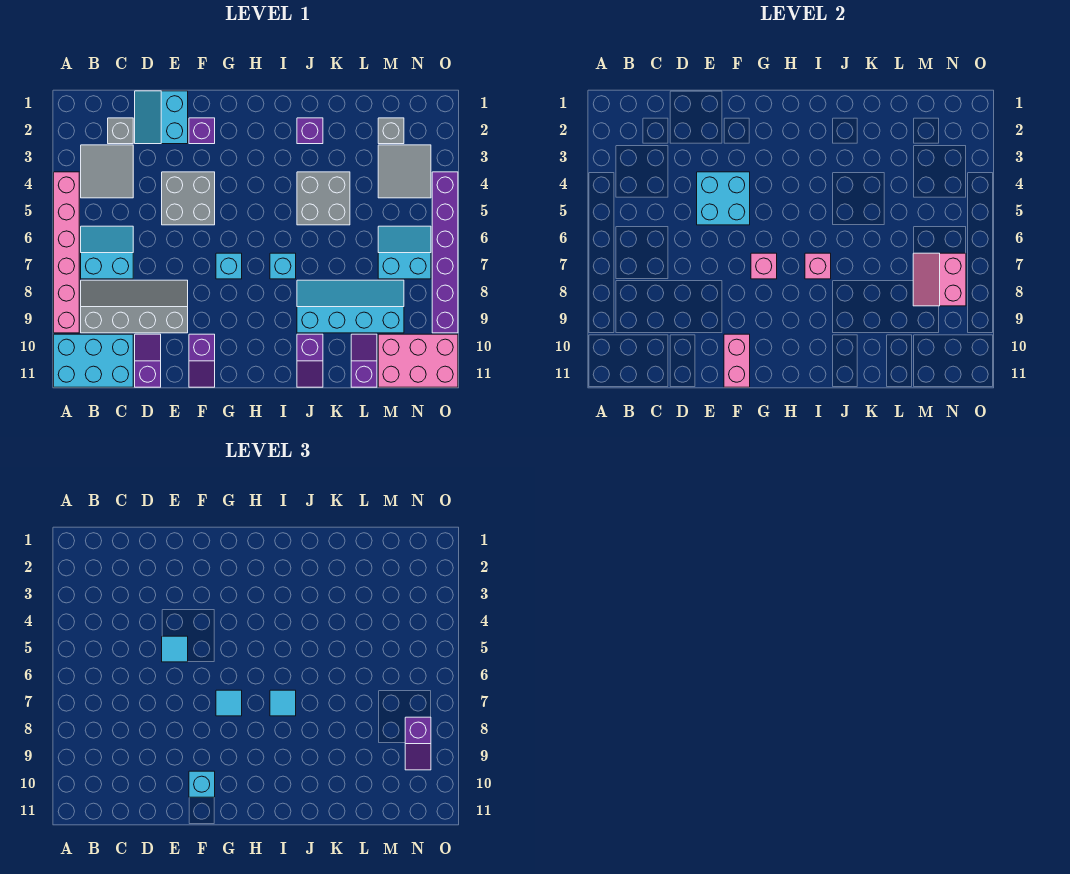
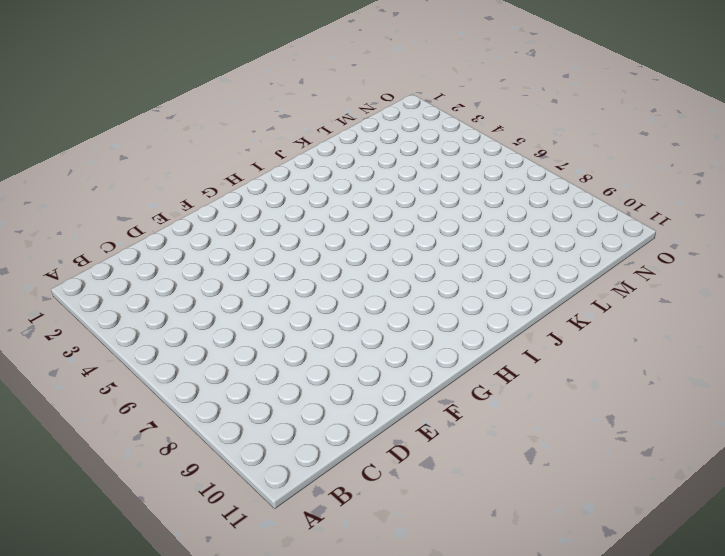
none -> pink 1x6 brick [54,172,79,333]
none -> cyan 2x3 brick [54,334,133,387]
none -> grey 2x2 tile [81,145,133,198]
none -> cyan 2x2 slope [81,226,133,279]

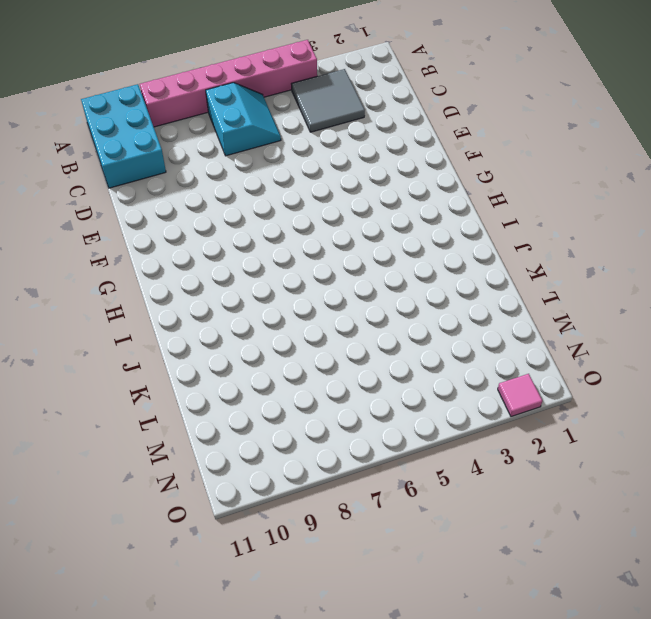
pink 1x1 tile [498,374,542,417] -> none
none -> grey 2x4 slope [81,280,188,333]
none -> grey 1x1 brick [108,118,133,144]
none -> cyan 2x2 slope [135,91,188,144]
none -> purple 1x2 slope [135,334,161,387]

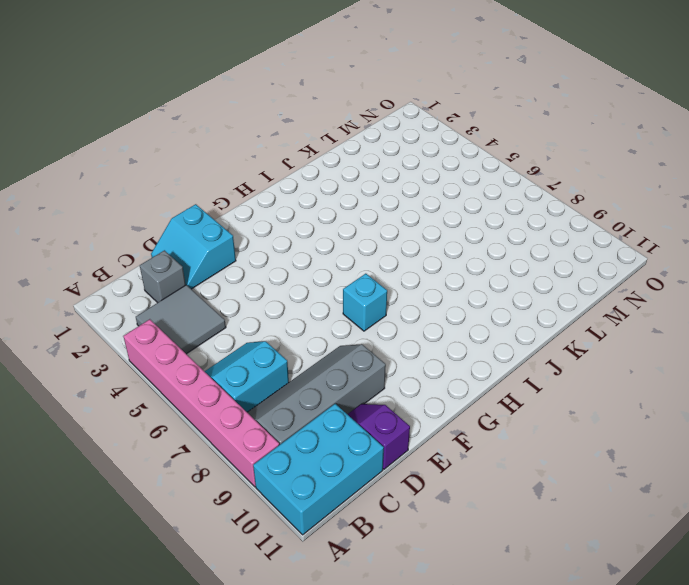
none -> grey 2x2 brick [162,172,215,225]
none -> purple 1x1 brick [189,118,215,144]
none -> purple 1x2 slope [189,334,215,387]
none -> cyan 1x1 brick [270,253,296,279]

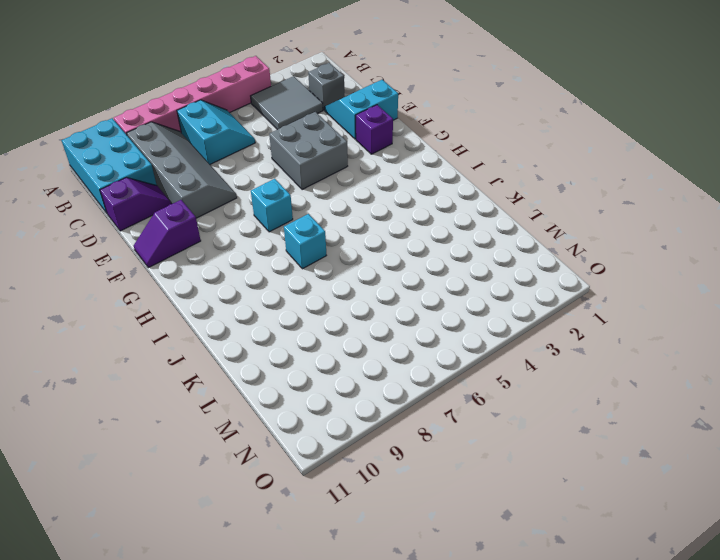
none -> purple 1x1 brick [297,118,323,144]
none -> grey 2x2 brick [297,172,350,225]
none -> cyan 2x4 slope [297,280,404,333]
none -> purple 1x2 slope [297,334,323,387]

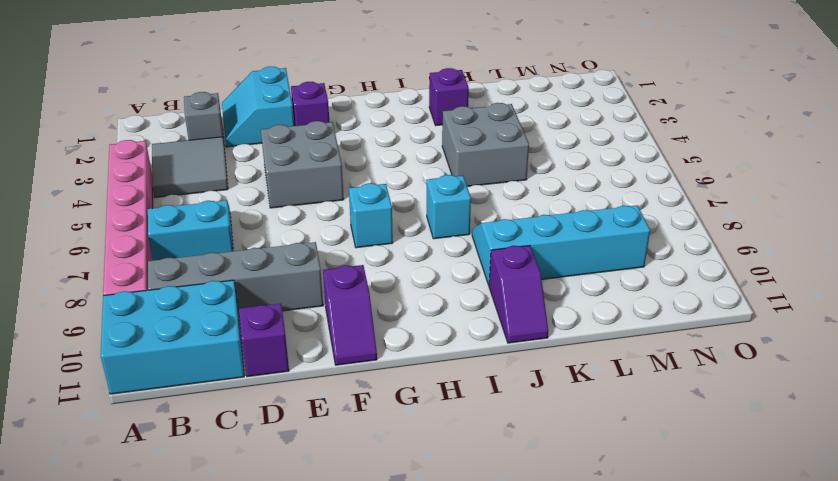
none -> purple 1x2 slope [351,334,377,387]
none -> grey 1x1 brick [378,118,404,144]
none -> grey 2x2 tile [378,145,431,198]
none -> cyan 2x2 slope [378,226,431,279]

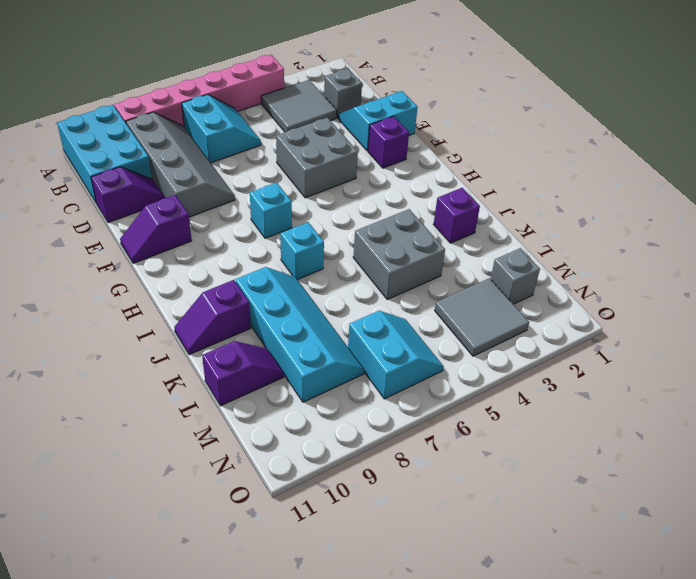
none -> pink 2x3 brick [378,334,458,387]
none -> purple 1x6 brick [432,172,458,333]
none -> cyan 2x2 brick [697,172,750,225]
none -> pink 1x2 brick [724,334,750,387]

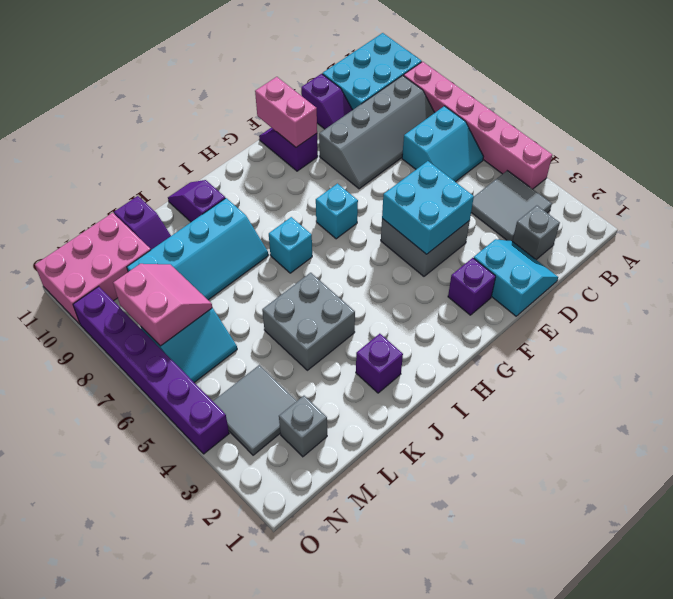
none -> pink 1x1 brick [751,253,777,279]
none -> pink 1x1 brick [805,253,831,279]
none -> cyan 1x1 tile [162,636,188,662]
none -> cyan 1x1 brick [189,771,215,797]

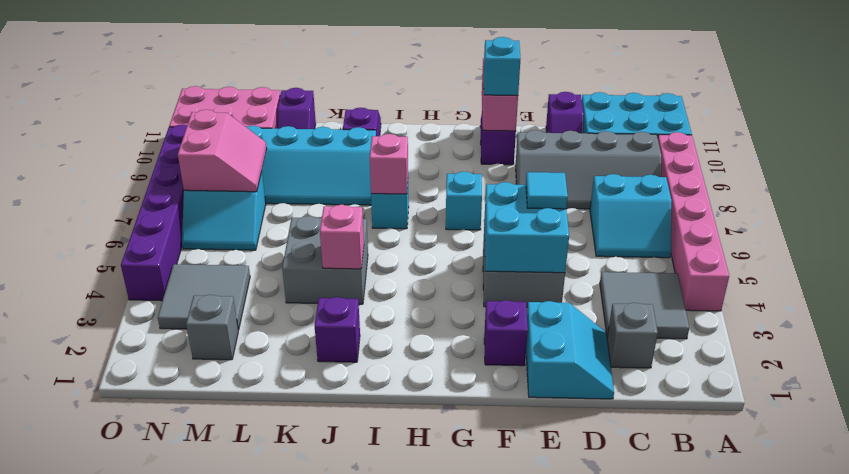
pink 1x1 brick [320,205,364,269] -> pink 1x1 brick moved to [751,253,777,279]
none -> cyan 1x1 tile [216,690,242,716]
none -> cyan 1x1 tile [270,690,296,716]
none -> purple 1x2 slope [405,717,431,770]

